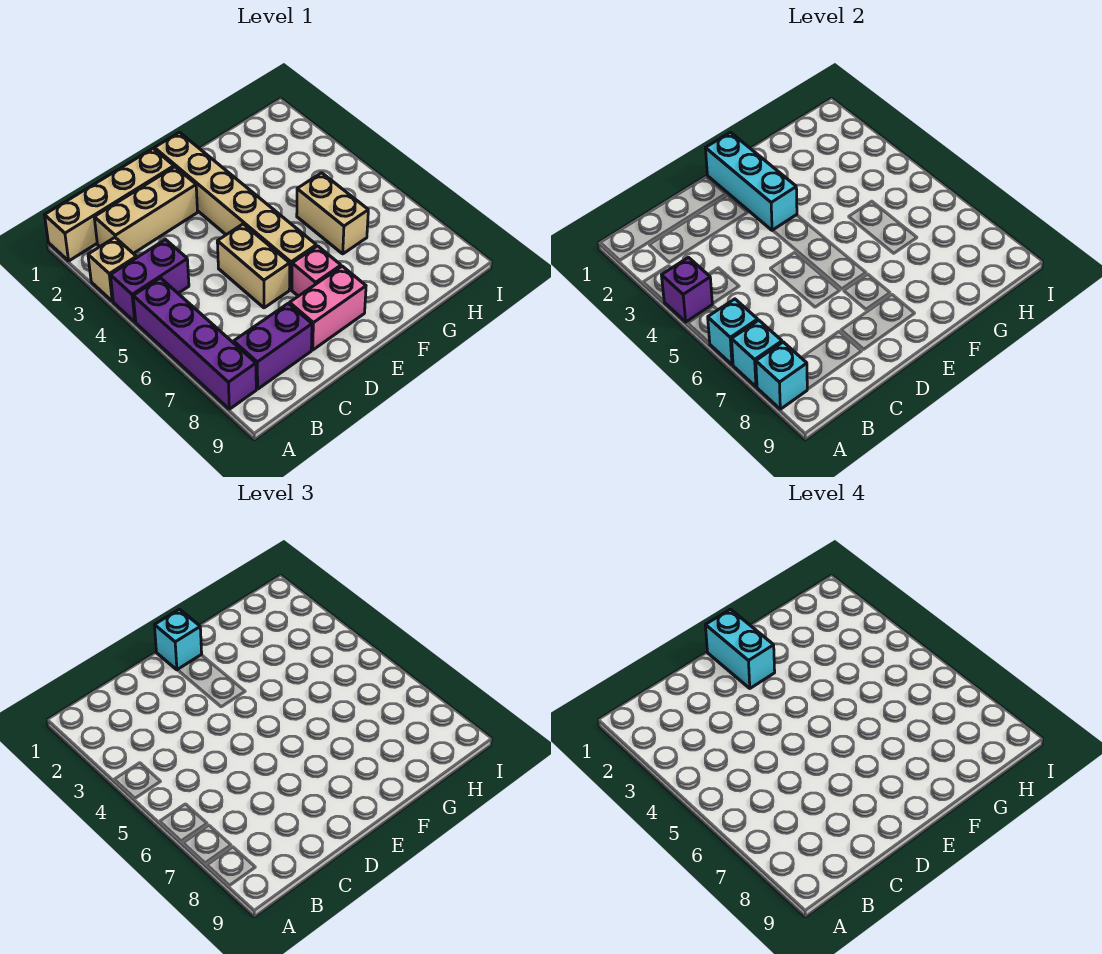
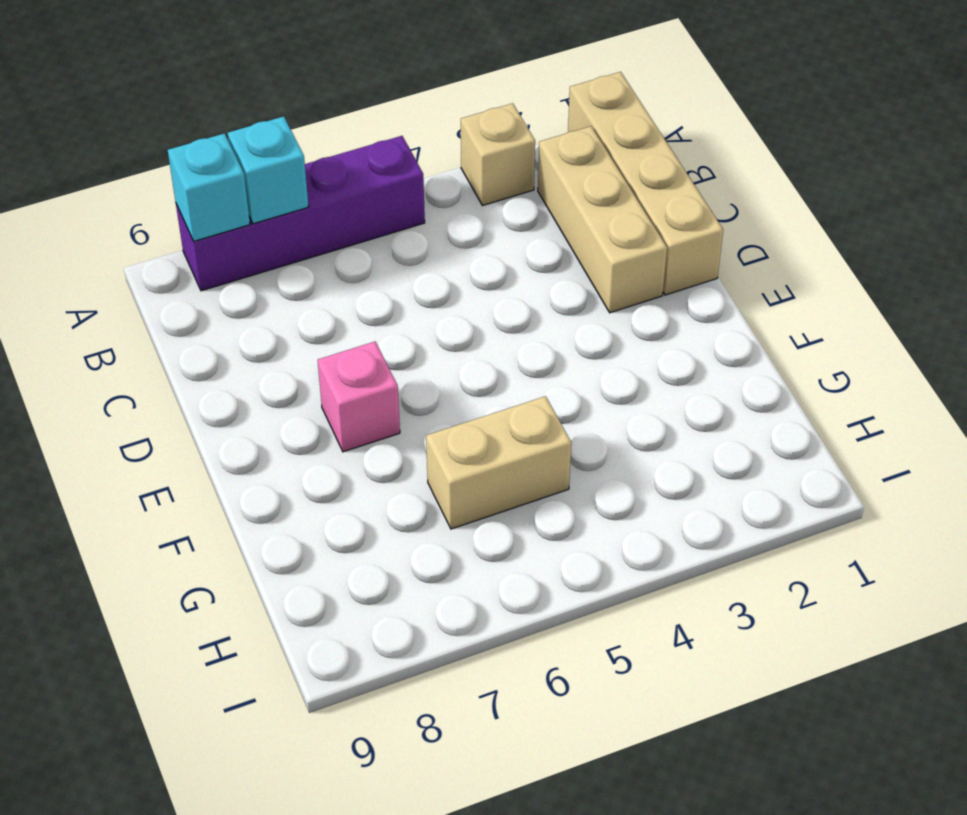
none -> purple 1x2 brick [110,240,189,322]
none -> purple 1x2 brick [234,303,312,389]
none -> tan 1x2 brick [217,224,290,308]

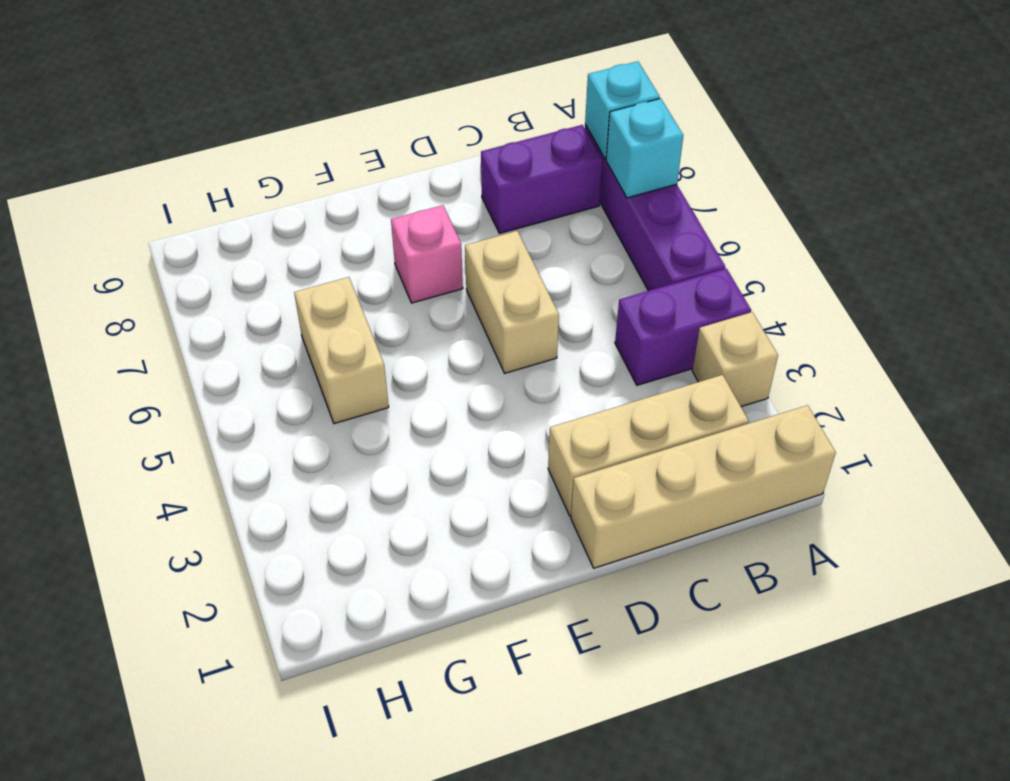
none -> pink 1x2 brick [290,266,366,350]
none -> tan 1x6 brick [154,132,316,289]
none -> purple 1x1 brick [661,258,712,322]

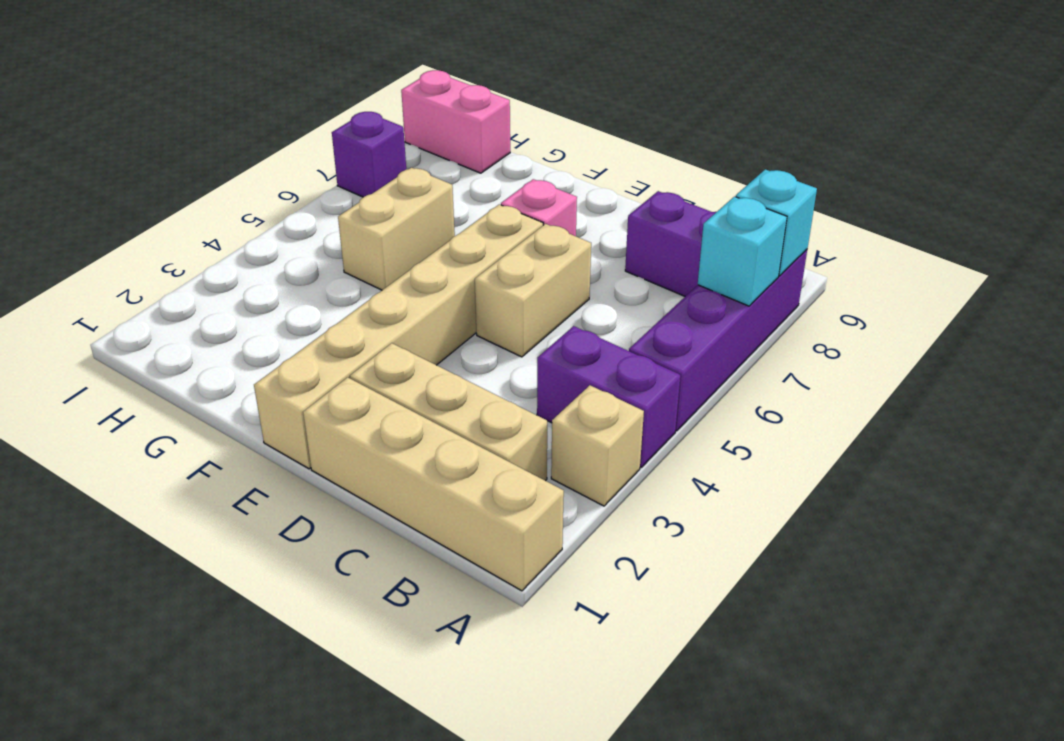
pink 1x2 brick [401,70,510,173] -> pink 1x2 brick moved to [290,266,366,350]
purple 1x1 brick [332,112,406,197] -> purple 1x1 brick moved to [661,258,712,322]
none -> cyan 1x1 brick [708,299,758,365]
none -> cyan 1x3 brick [705,132,797,230]
none -> cyan 1x1 brick [154,609,202,670]

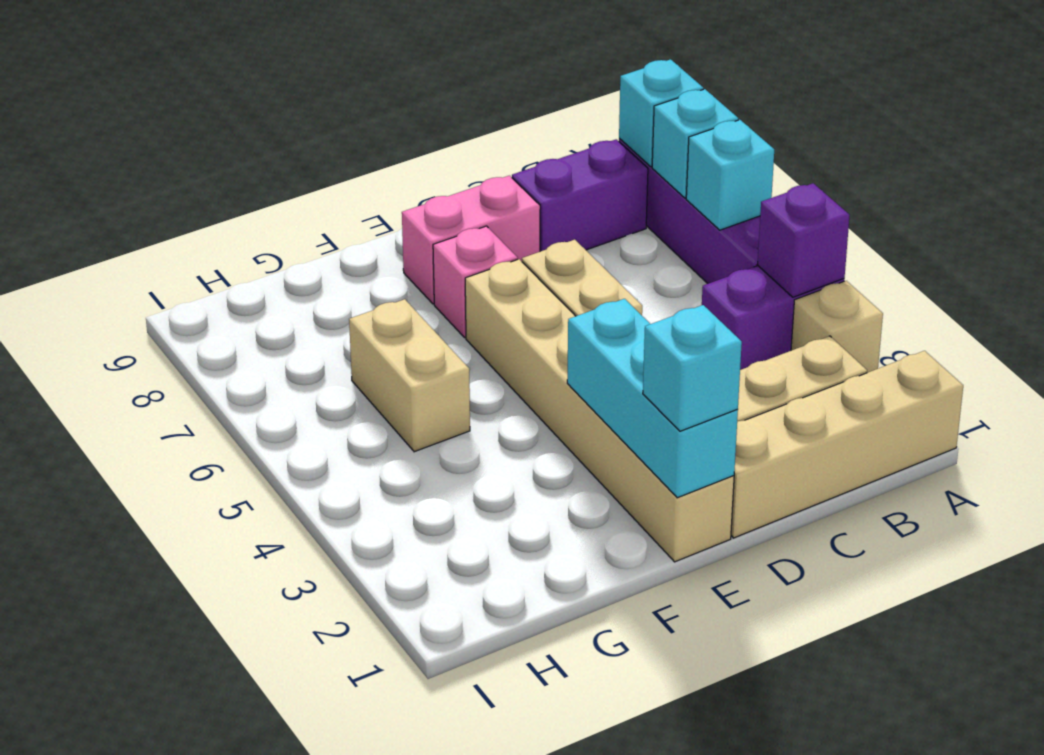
none -> cyan 1x2 brick [705,609,775,688]

